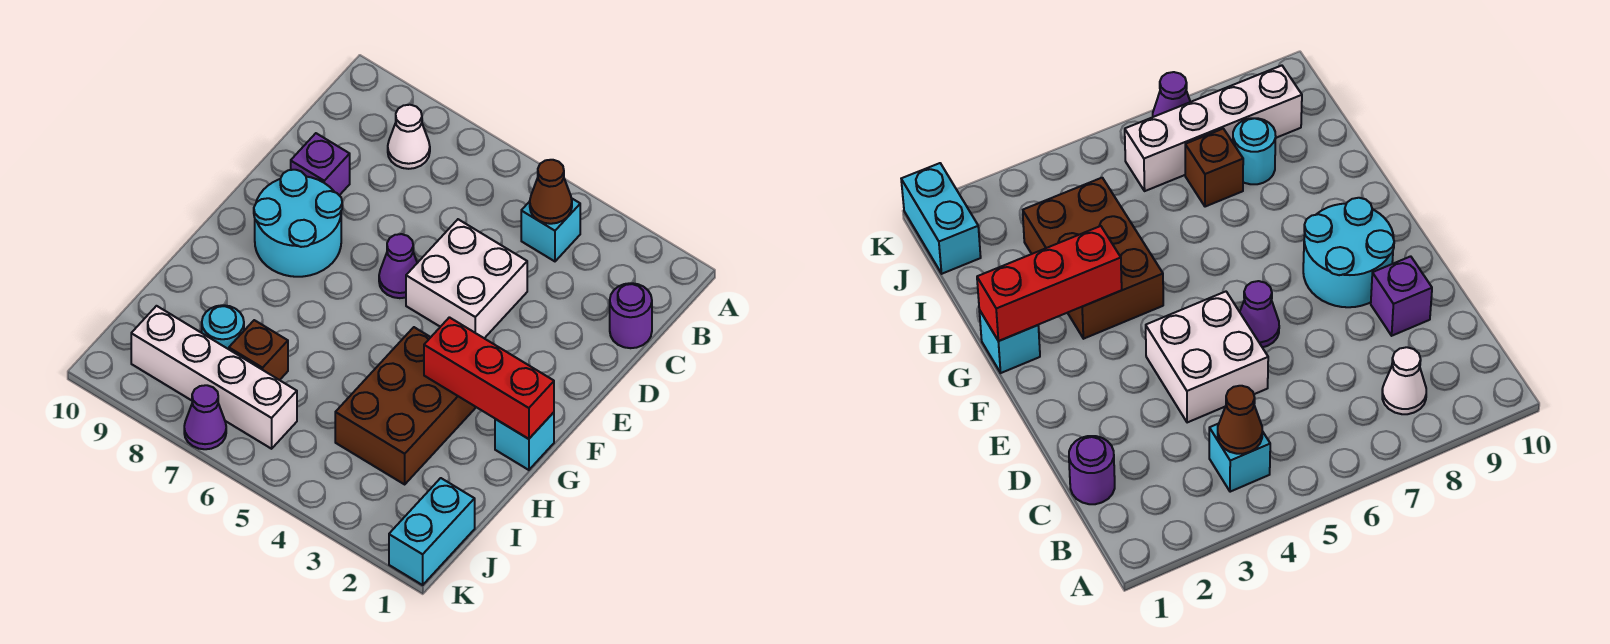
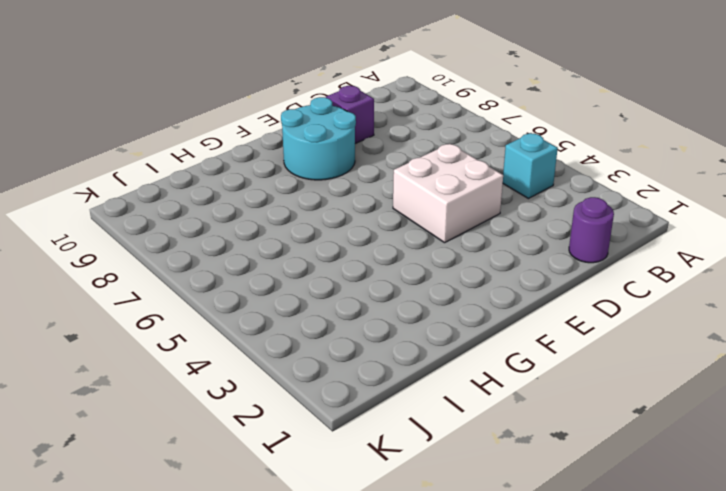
none -> white 1x1 cone [388,105,430,169]
none -> purple 1x1 cone [379,234,417,298]
none -> cyan 1x1 brick [495,412,554,470]

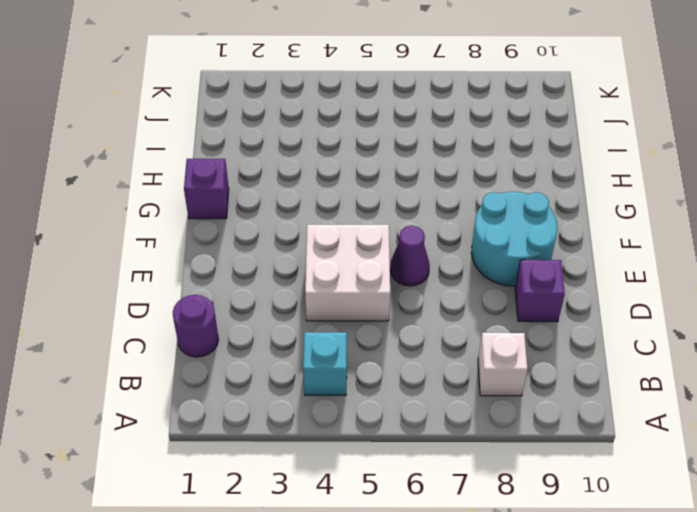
white 1x1 brick [478,333,528,396] -> white 1x1 cone [388,105,430,169]
purple 1x1 brick [184,159,229,219] -> cyan 1x1 brick [495,412,554,470]
none -> brown 2x3 brick [335,327,476,484]
none -> brown 1x1 brick [229,320,288,380]
none -> cyan 1x1 round brick [202,305,244,349]

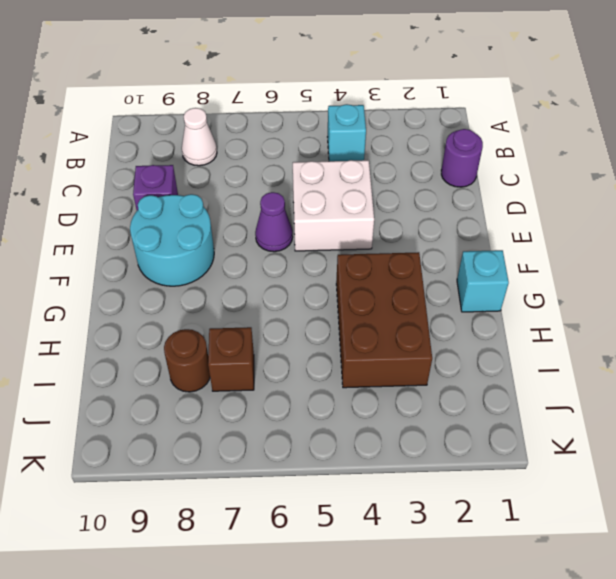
brown 1x1 round brick [164,329,210,392] -> cyan 1x1 round brick [202,305,244,349]
none -> cyan 1x2 brick [389,478,475,585]
none -> white 1x4 brick [131,306,297,449]
none -> purple 1x1 cone [184,385,226,449]

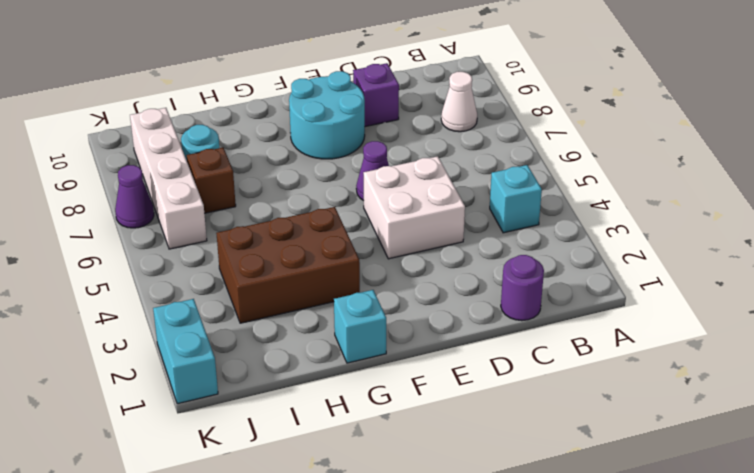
cyan 1x2 brick [153,299,218,404] -> cyan 1x2 brick turned to [389,478,475,585]
none -> brown 1x1 cone [530,160,572,224]
none -> red 1x3 brick [424,317,554,439]

